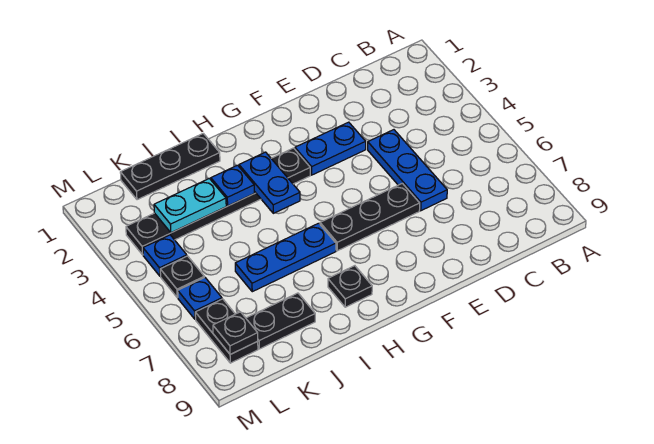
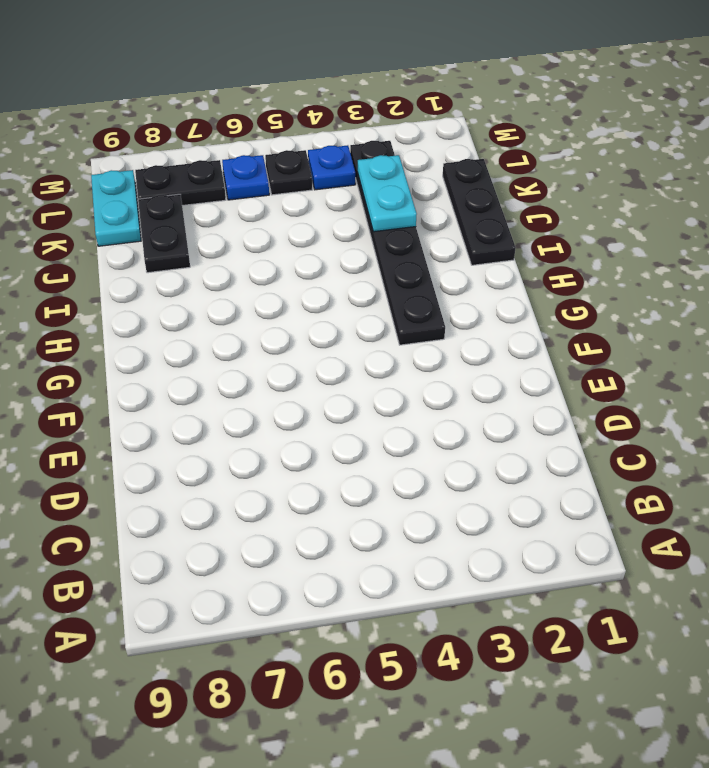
cyan 1x2 plate [91,170,141,246] -> none
none -> blue 1x3 plate [368,130,447,211]
none -> blue 1x2 plate [295,122,366,175]
none -> black 1x3 plate [320,183,420,251]

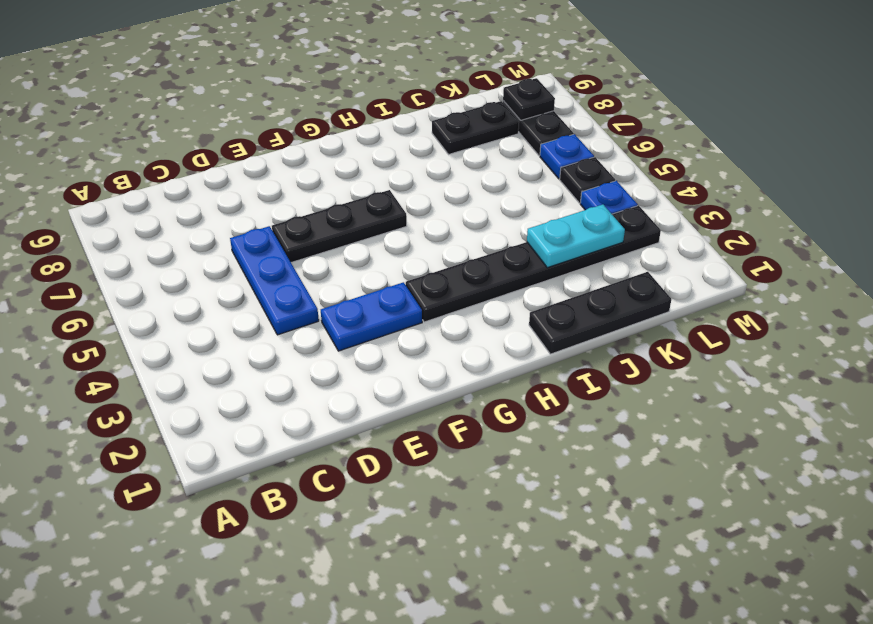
none -> blue 1x3 plate [235,223,336,292]
none -> black 1x1 plate [328,266,372,307]
none -> blue 1x2 plate [239,152,300,213]

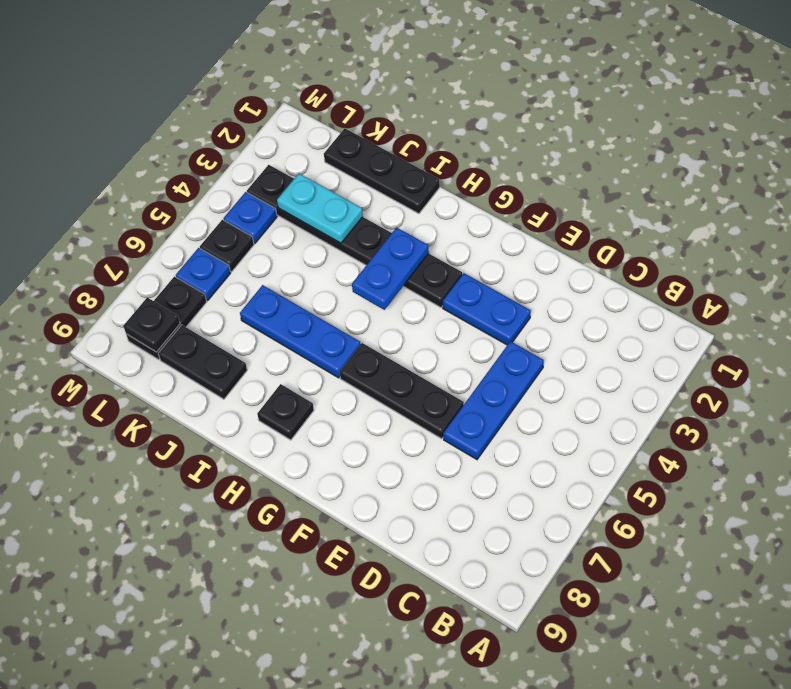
none -> blue 1x1 plate [211,165,254,206]

